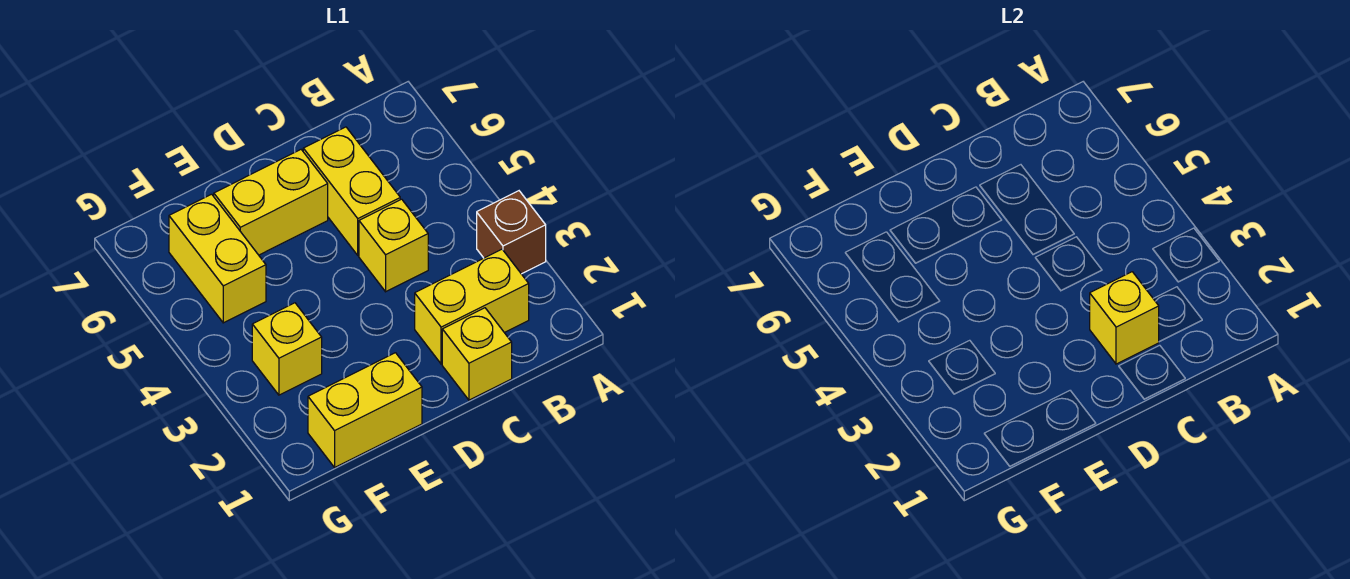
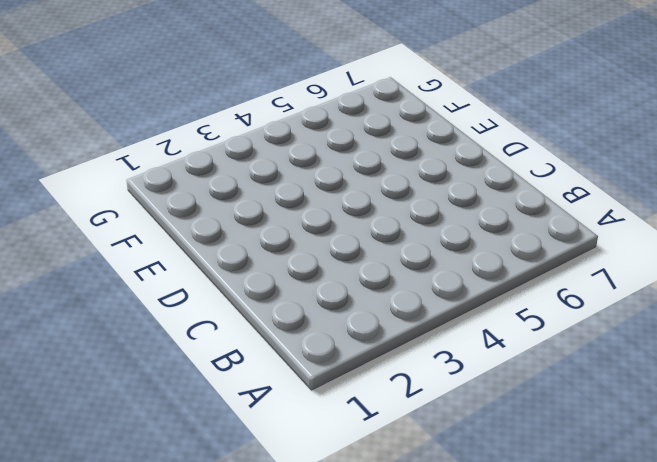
none -> brown 1x1 brick [477,191,546,274]
none -> yellow 1x2 brick [415,249,529,364]

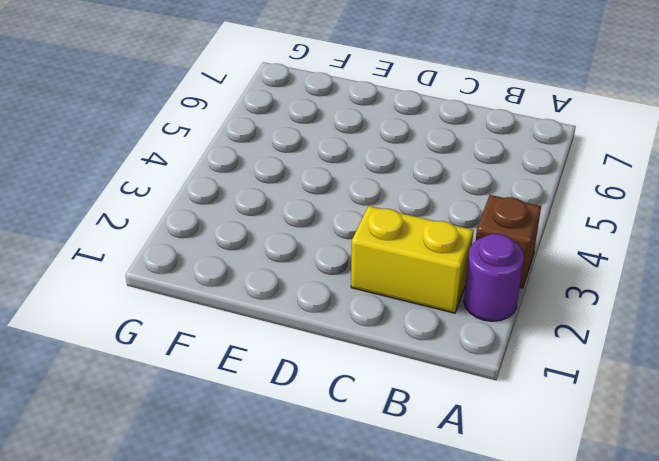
purple 1x1 round brick [464,234,524,321] -> none
none -> yellow 1x1 brick [442,308,512,400]
none -> yellow 1x1 brick [359,199,428,292]

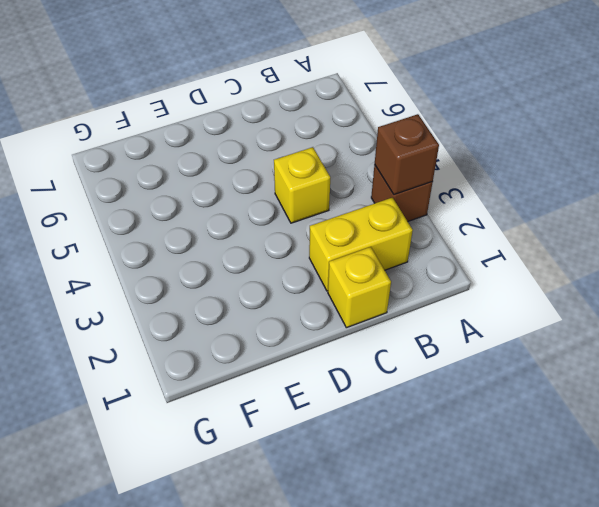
brown 1x1 brick [375,114,439,195] -> none
none -> yellow 1x2 brick [303,127,400,255]
none -> yellow 1x2 brick [214,150,328,255]

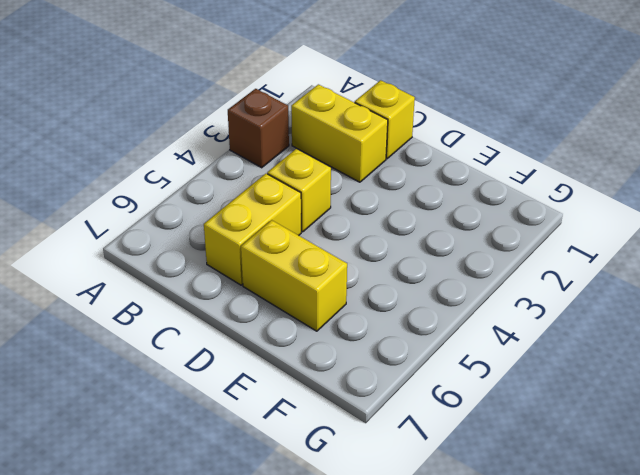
none -> yellow 1x2 brick [308,353,422,467]
none -> yellow 1x1 brick [252,303,322,395]

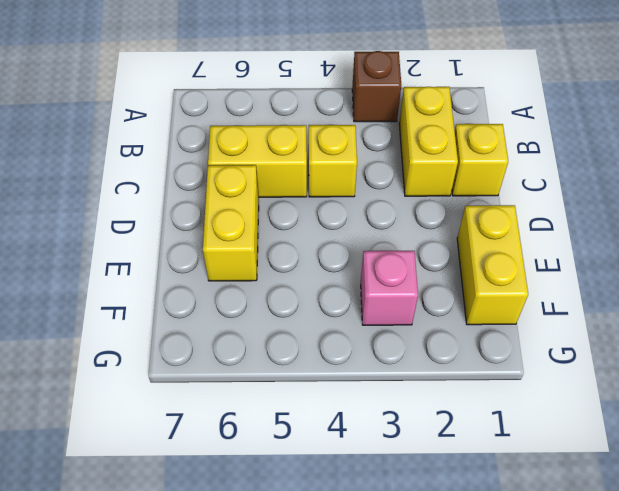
pink 1x1 brick [361,251,418,325] -> yellow 1x1 brick [252,303,322,395]
none -> yellow 1x2 brick [169,194,266,323]
none -> yellow 1x1 brick [1090,272,1159,364]

